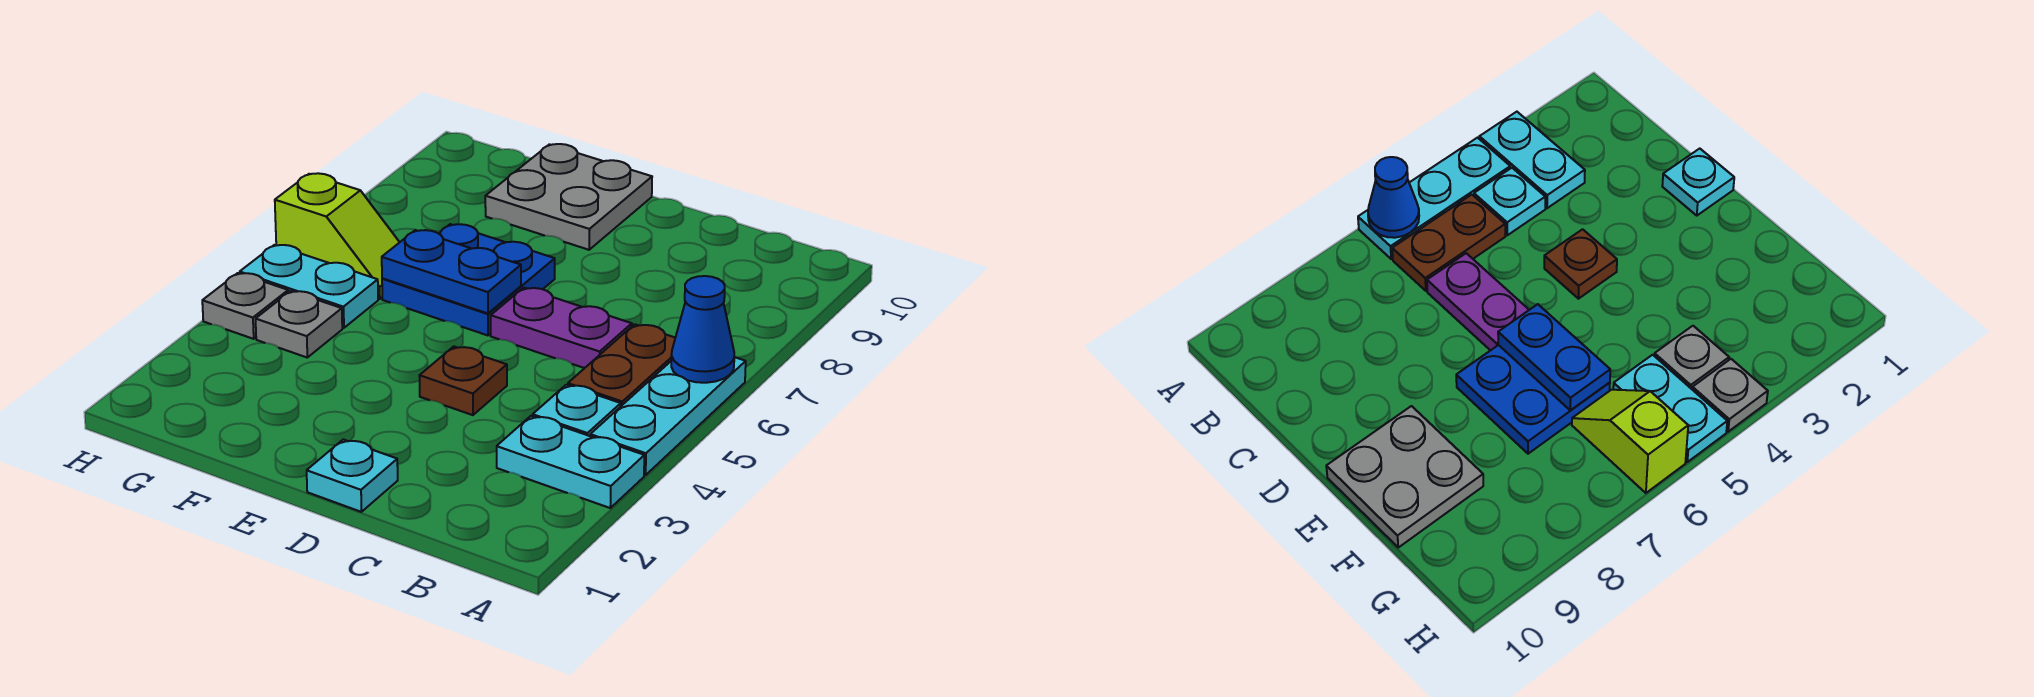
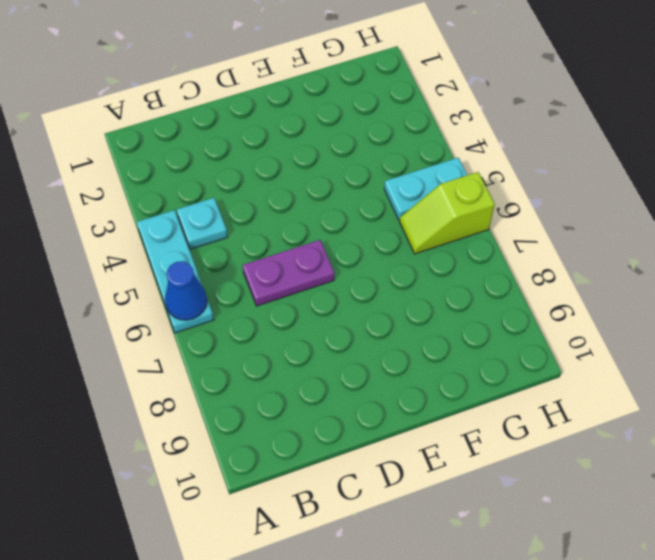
none -> cyan 1x2 plate [497,416,644,508]
none -> brown 1x2 plate [568,324,675,406]
none -> cyan 1x1 plate [307,439,398,512]

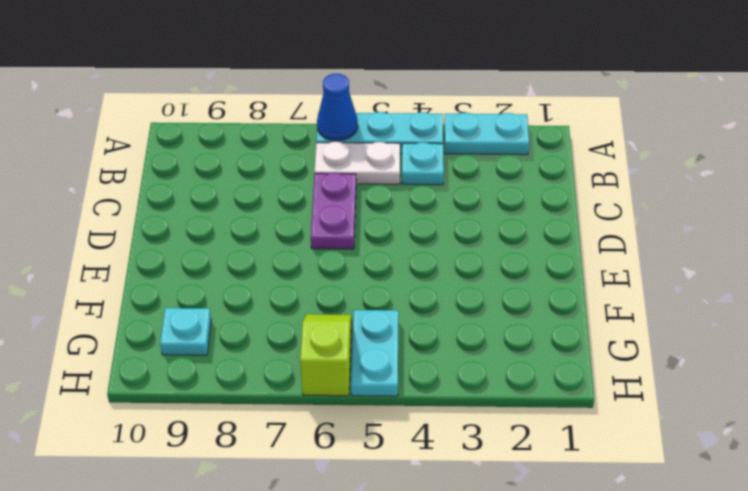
cyan 1x2 plate [444,113,529,155] -> cyan 1x2 plate turned to [497,416,644,508]
white 1x2 plate [315,142,400,184] -> brown 1x2 plate [568,324,675,406]
cyan 1x1 plate [160,308,211,355] -> cyan 1x1 plate moved to [307,439,398,512]
none -> brown 1x1 plate [419,347,507,415]
none -> blue 2x2 plate [382,224,555,335]
none -> grey 2x2 plate [485,144,652,250]

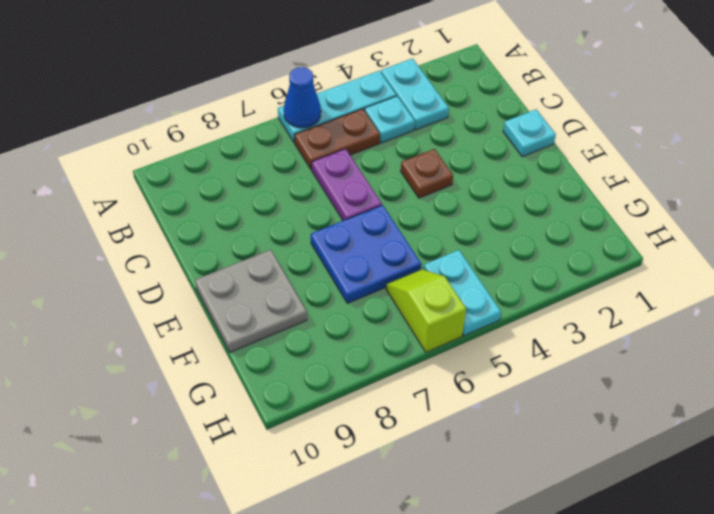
none -> grey 1x1 plate [256,291,342,357]
none -> grey 1x1 plate [202,273,288,339]
none -> blue 1x2 plate [382,230,521,313]

